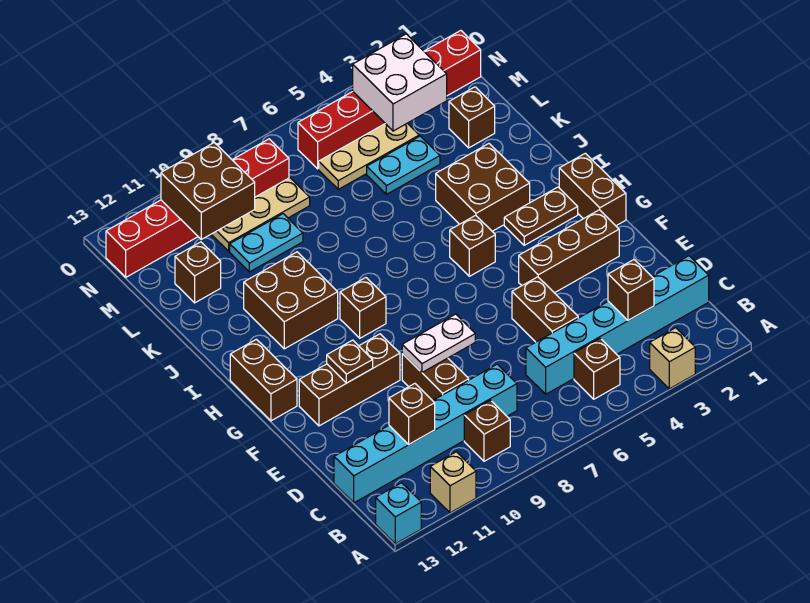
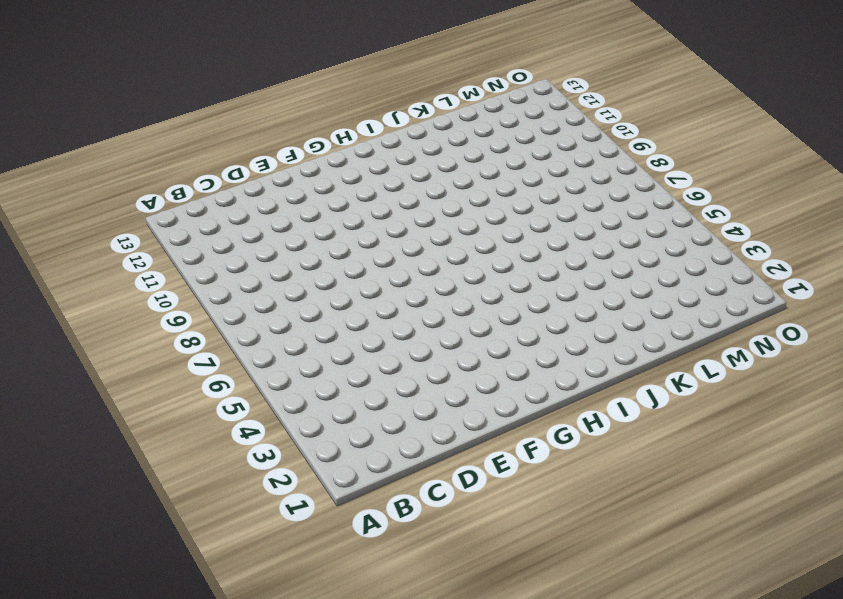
none -> tan 1x1 brick [650,328,695,389]
none -> tan 1x1 brick [430,452,476,513]
none -> cyan 1x1 brick [376,483,421,544]
none -> brown 1x1 brick [574,339,620,399]

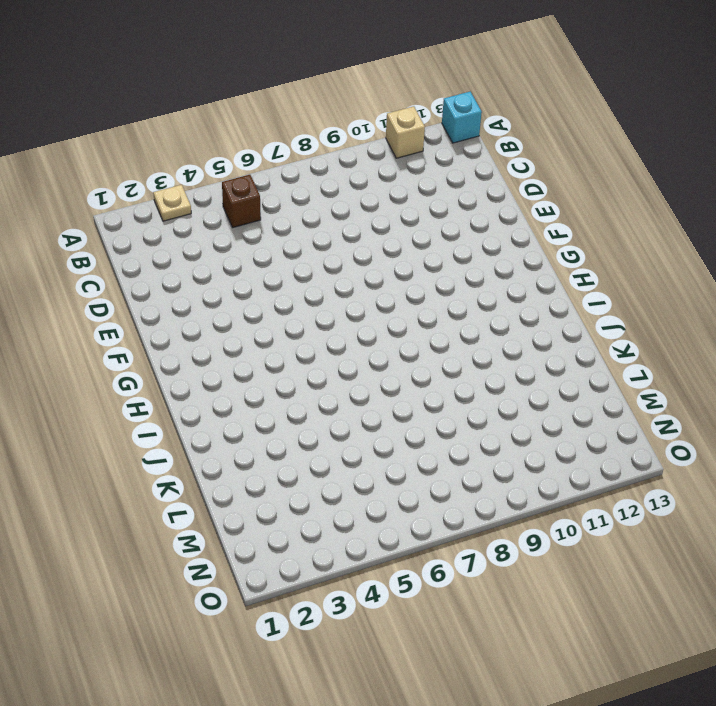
tan 1x1 plate [153,185,191,221] -> tan 1x1 brick [650,328,695,389]
none -> brown 1x1 brick [464,400,510,461]
none -> cyan 1x6 brick [526,256,709,394]
none -> cyan 1x6 brick [334,364,517,503]
none -> brown 1x2 brick [512,277,578,342]

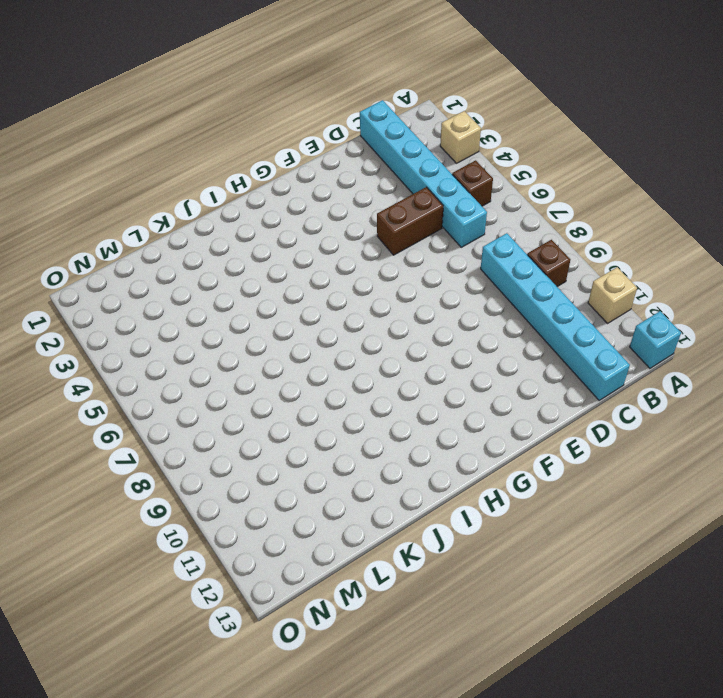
none -> brown 1x2 brick [402,354,469,401]
none -> brown 1x3 brick [519,210,619,293]
none -> brown 1x3 brick [299,334,400,426]
none -> brown 1x2 brick [559,153,626,226]

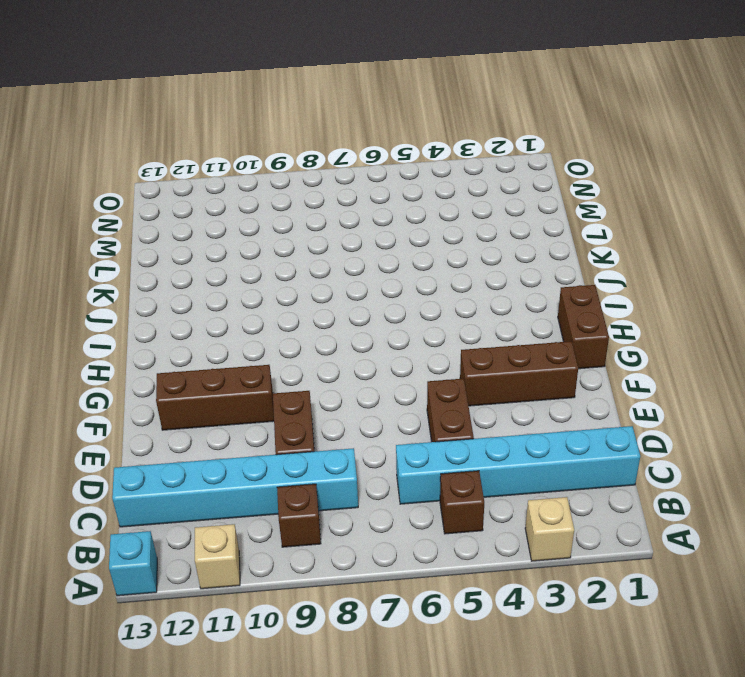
none -> brown 1x2 brick [230,339,297,421]
none -> brown 1x2 plate [504,187,578,245]
none -> brown 1x1 brick [450,215,495,276]
none -> brown 1x1 brick [340,278,386,338]

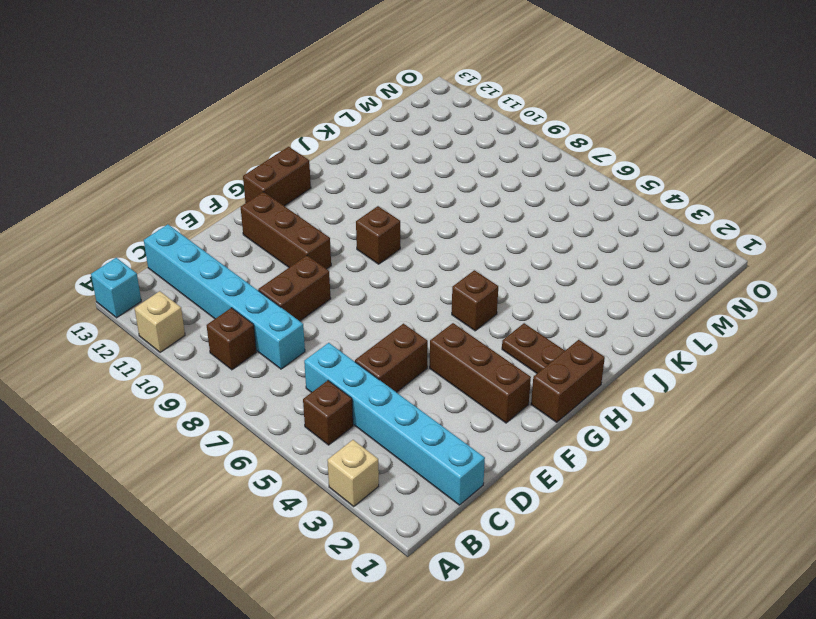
none -> brown 2x2 brick [436,144,530,231]
none -> brown 2x2 brick [244,252,338,349]
none -> brown 1x1 brick [449,87,495,148]
none -> cyan 1x2 plate [367,136,440,194]

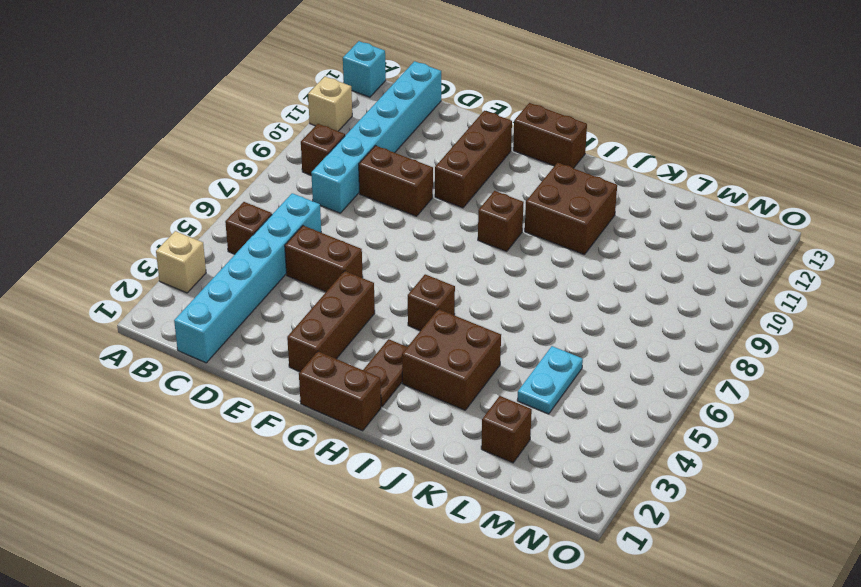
none -> cyan 1x2 plate [230,214,303,272]
none -> brown 1x1 brick [175,242,221,303]
none -> tan 1x3 plate [319,123,419,189]
none -> tan 1x3 plate [211,178,310,251]

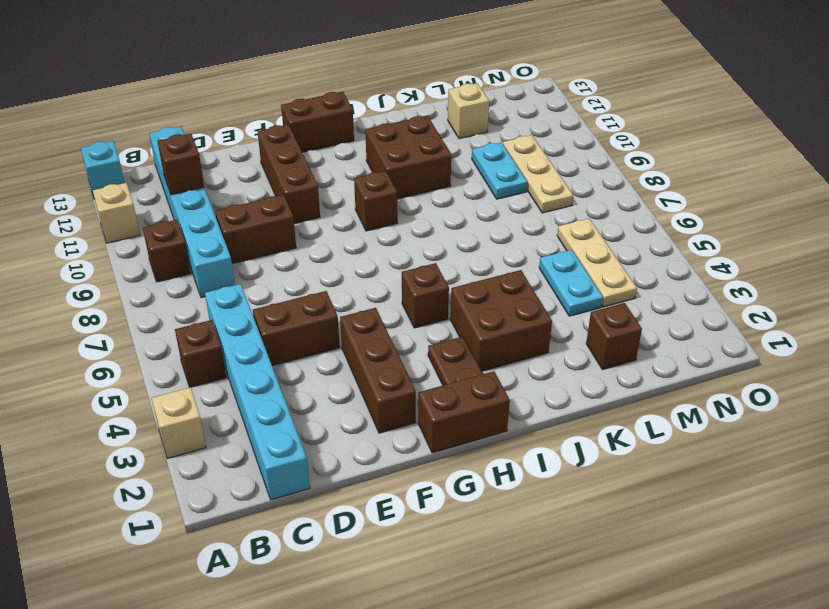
tan 1x1 brick [448,83,489,139] -> brown 1x1 brick [175,242,221,303]
none -> red 1x6 brick [298,31,481,169]
none -> red 1x6 brick [106,139,289,277]
none -> brown 1x1 brick [608,260,654,320]
none -> white 1x2 plate [402,314,475,372]

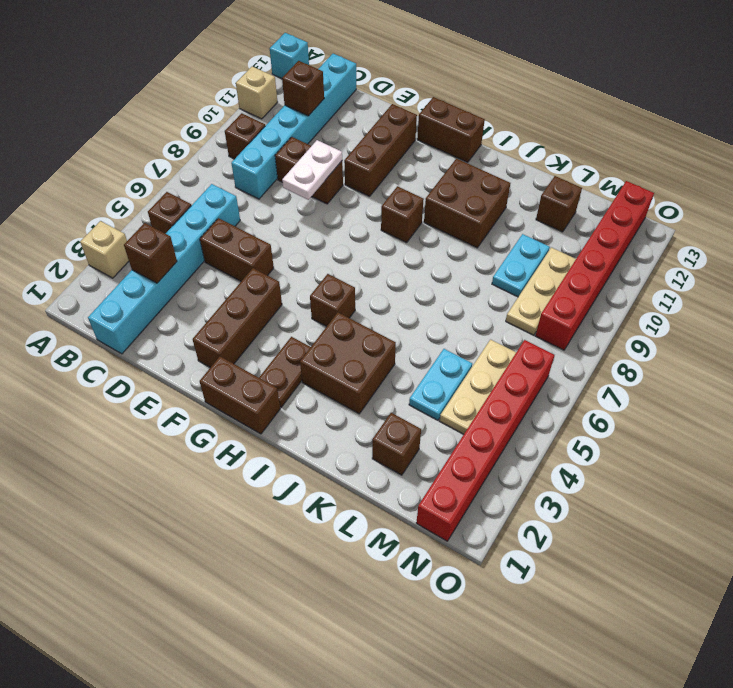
none -> brown 1x1 plate [327,340,373,383]
none -> white 2x2 brick [353,34,447,131]
none -> brown 2x2 brick [161,143,255,239]

